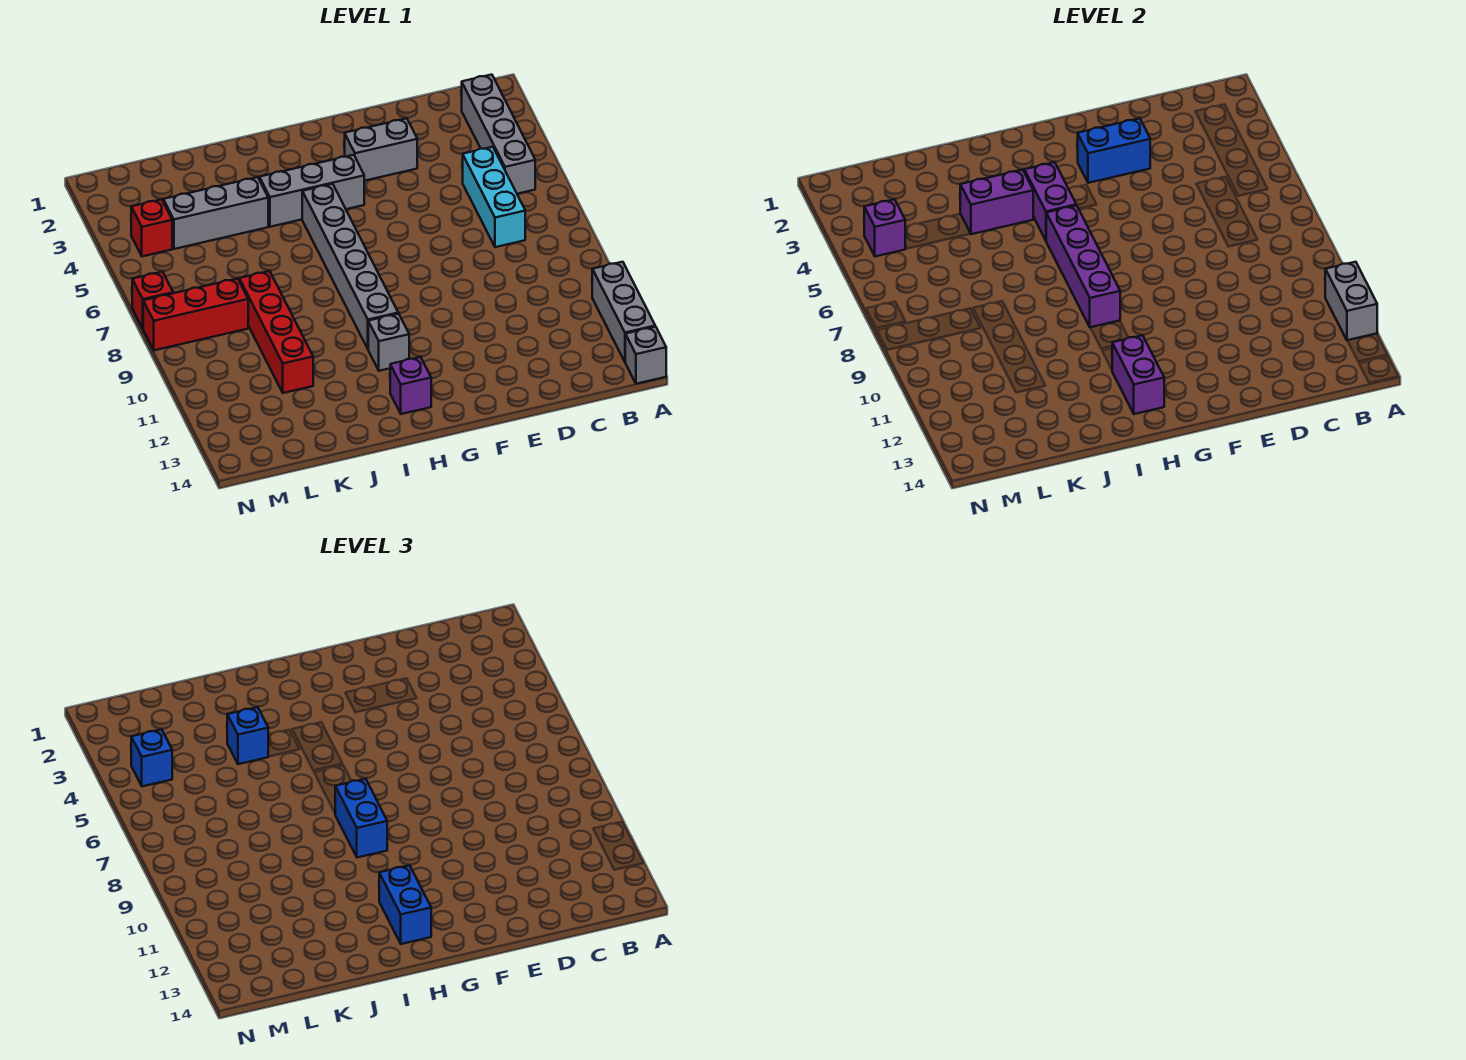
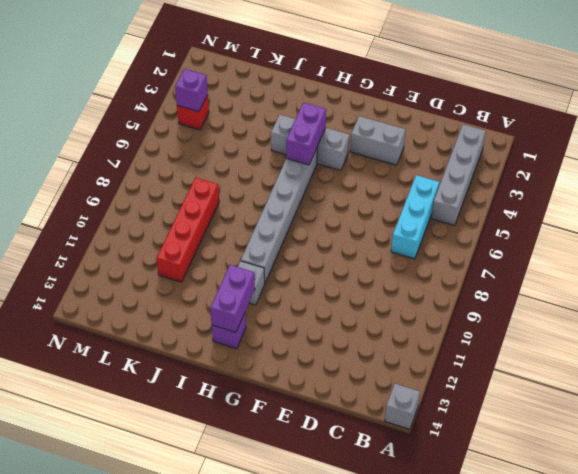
none -> grey 1x3 brick [592,262,655,362]
none -> grey 1x3 brick [163,177,268,249]
none -> red 1x3 brick [143,278,248,350]

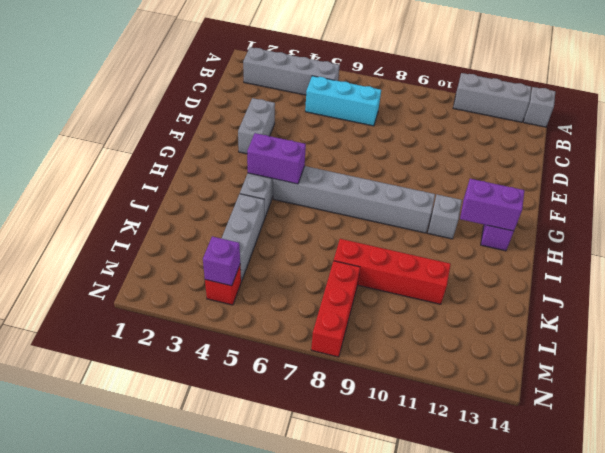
none -> red 1x1 brick [132,272,173,328]
none -> grey 1x2 brick [1325,262,1377,340]
none -> blue 1x2 brick [1078,118,1150,183]

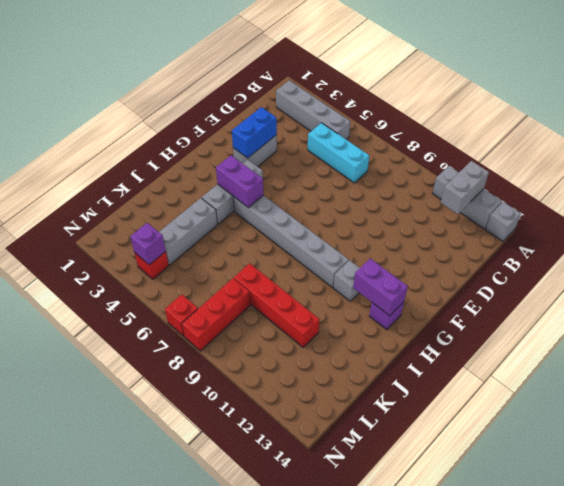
grey 1x2 brick [441,161,489,214] -> grey 1x2 brick turned to [1325,262,1377,340]
none -> purple 1x4 brick [1046,205,1120,328]
none -> purple 1x2 brick [960,170,1033,234]
none -> blue 1x2 brick [335,779,387,858]

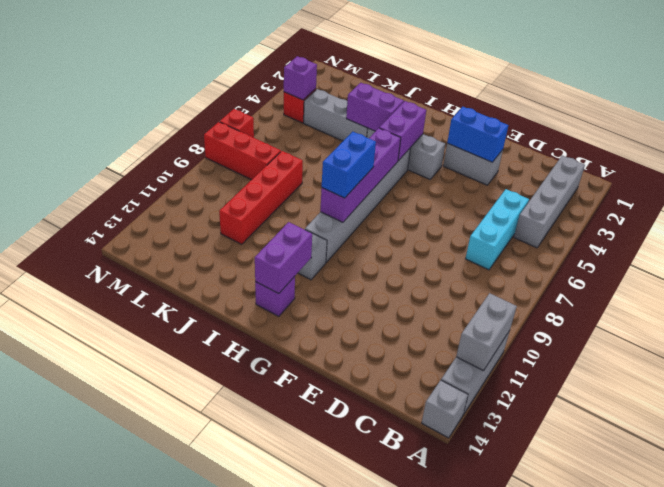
none -> blue 1x2 brick [379,865,431,944]
none -> blue 1x1 brick [227,707,268,764]
none -> blue 1x1 brick [131,729,172,786]

